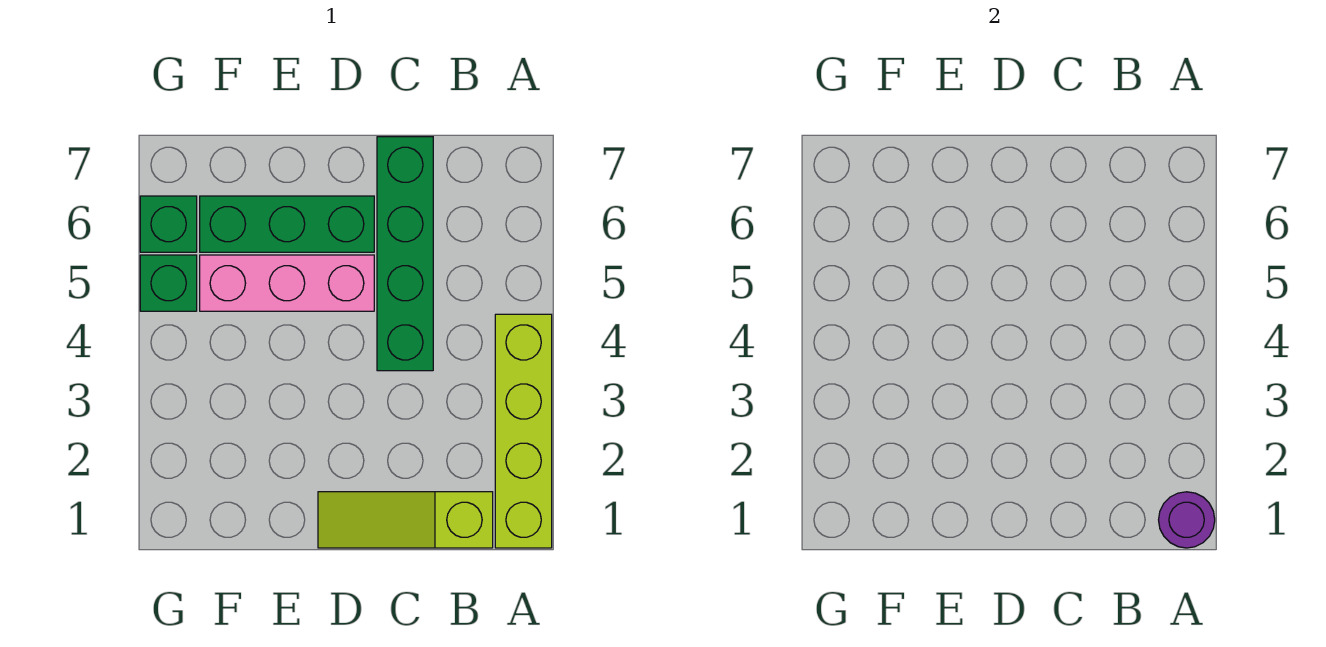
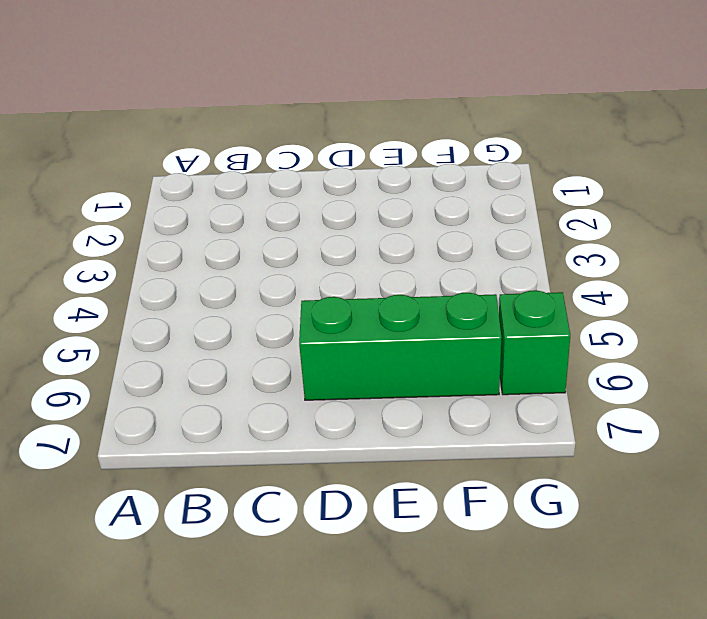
none -> lime 1x4 brick [495,314,552,548]
none -> lime 1x3 slope [318,492,493,548]

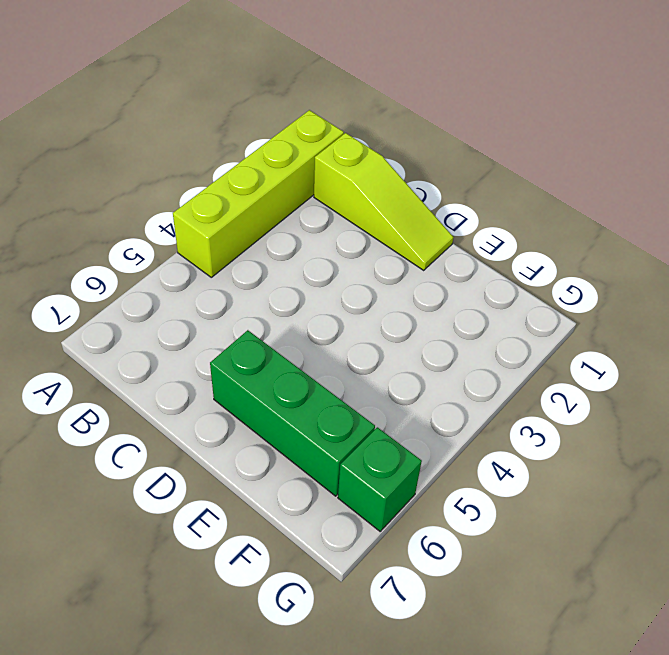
none -> green 1x4 brick [377,137,433,371]
none -> pink 1x3 brick [200,255,374,311]

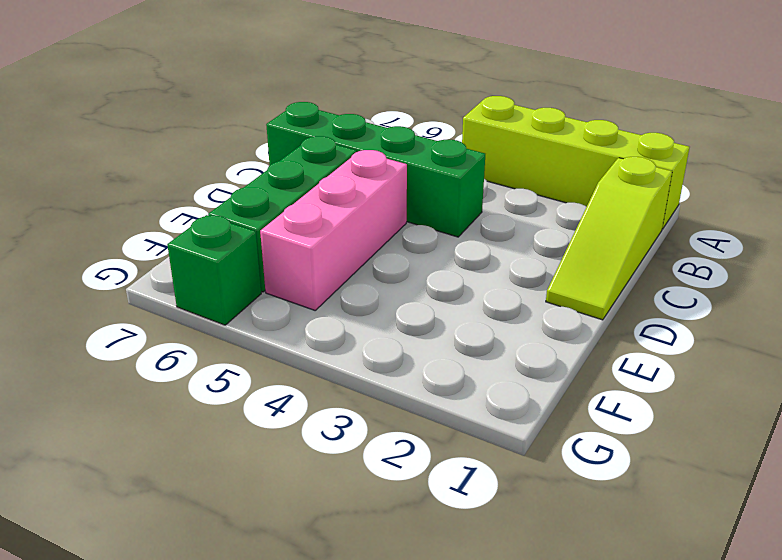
none -> green 1x1 brick [140,255,197,311]
none -> purple 1x1 round brick [1159,492,1215,548]

